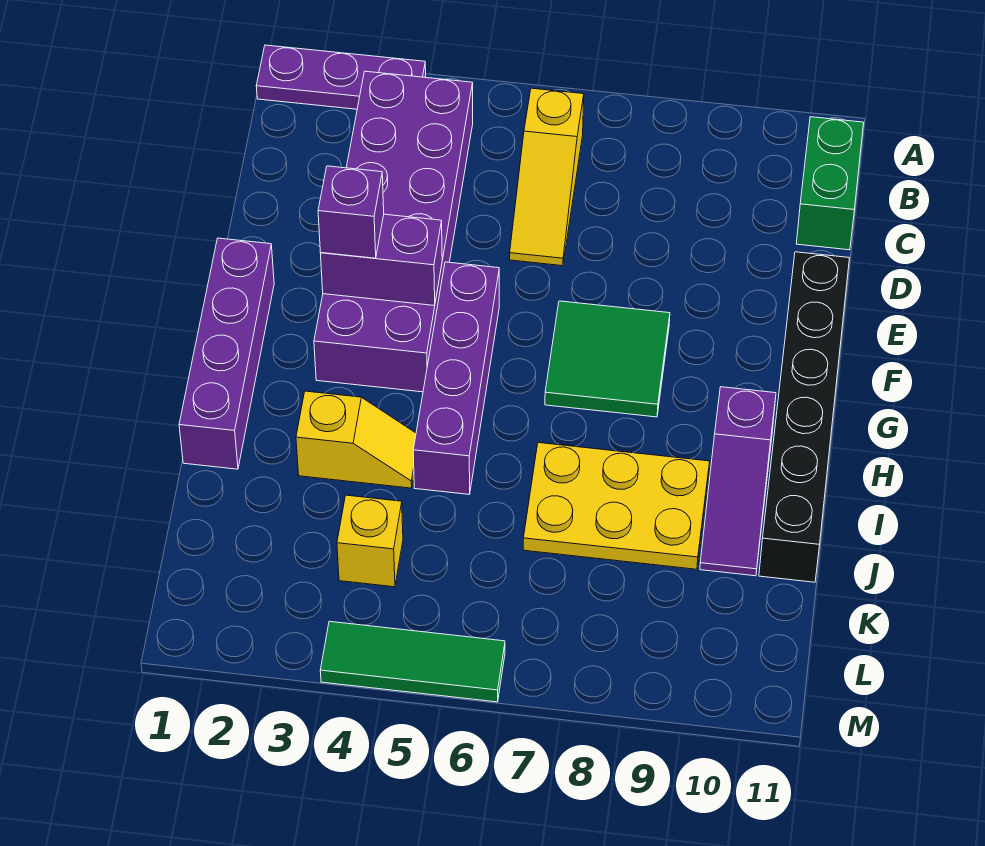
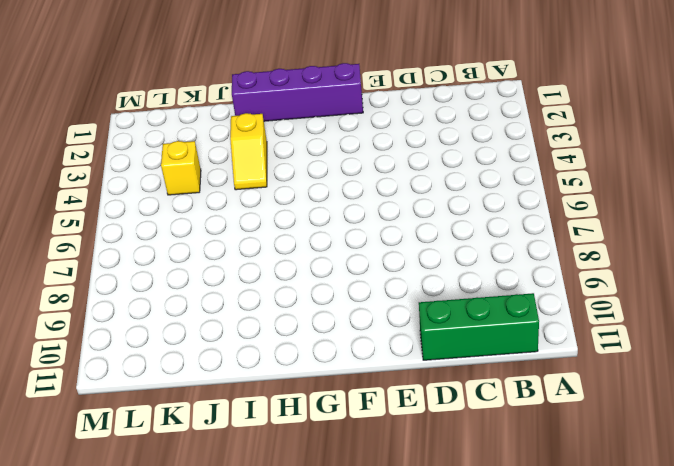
green 1x3 brick [419,293,539,360] -> green 1x2 brick [796,117,864,250]
none -> purple 1x3 plate [256,45,426,109]
none -> purple 2x6 brick [314,71,473,392]
none -> yellow 1x3 slope [510,88,584,266]

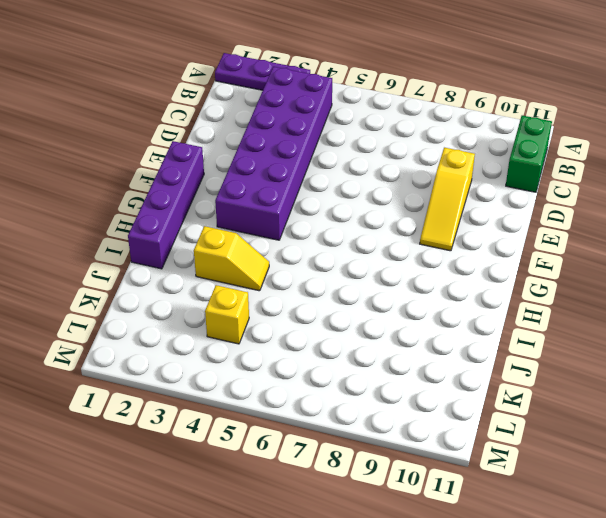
yellow 1x3 slope [420,148,475,251] -> yellow 1x3 slope moved to [510,88,584,266]
none -> black 1x6 brick [759,252,849,582]
none -> purple 1x4 brick [413,262,499,494]
none -> green 2x2 tile [545,301,670,417]

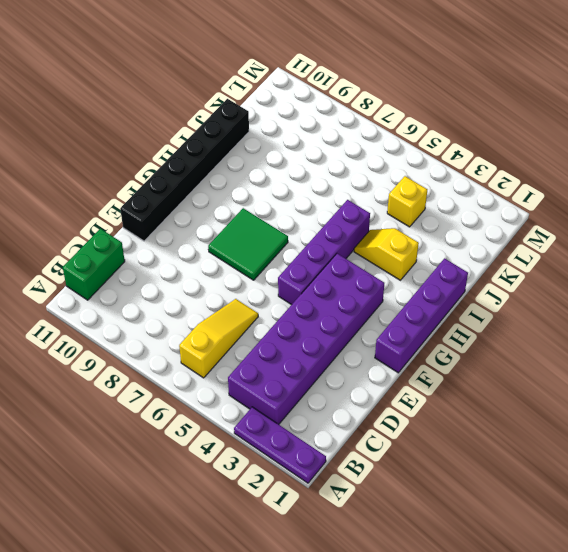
none -> purple 1x3 slope [700,387,776,576]
none -> yellow 2x3 plate [523,443,710,569]
none -> green 1x3 tile [320,621,505,702]

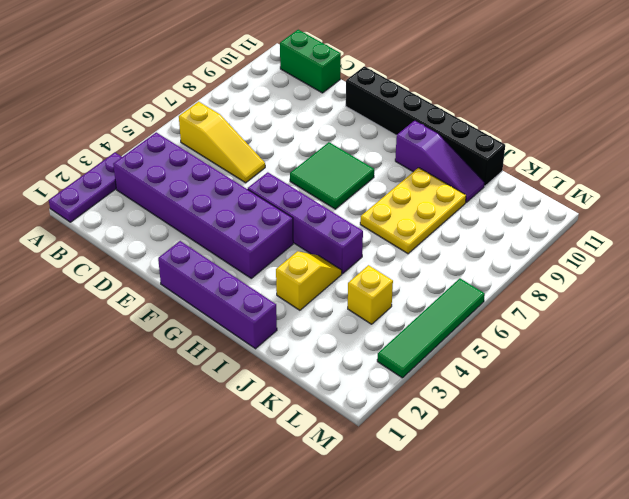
green 1x4 tile [377,278,485,378] -> green 1x3 tile [320,621,505,702]
none -> purple 1x2 brick [321,214,442,306]
none -> purple 1x1 brick [318,166,384,258]

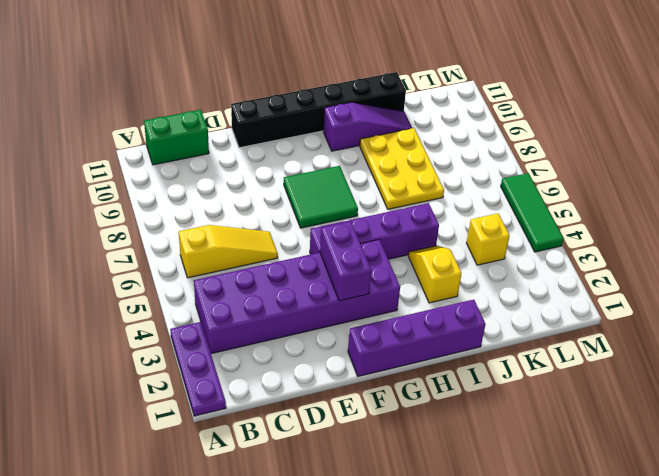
none -> purple 1x1 brick [318,166,384,258]

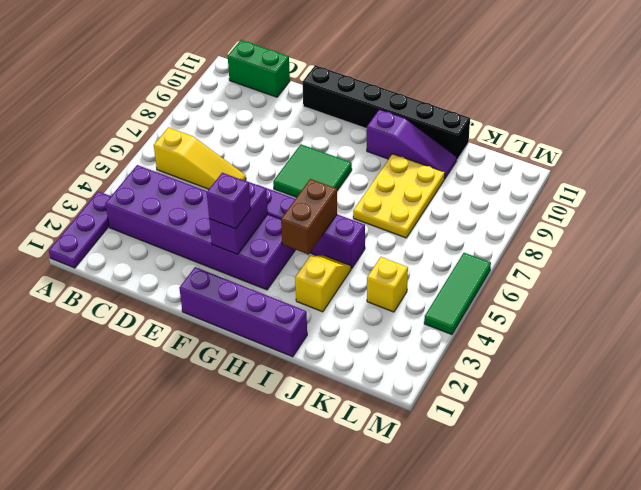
brown 1x2 brick [281,179,337,255] -> none

